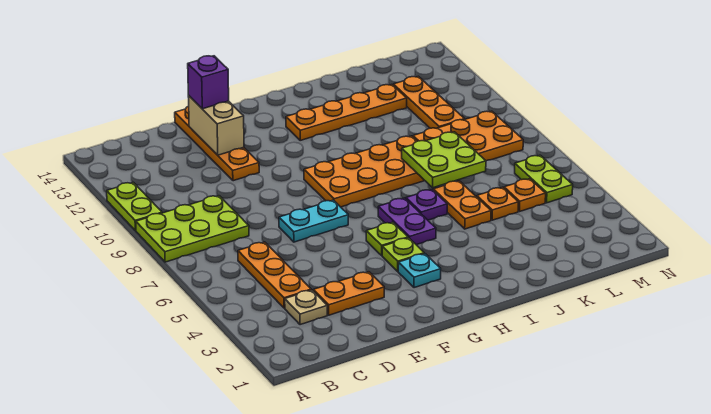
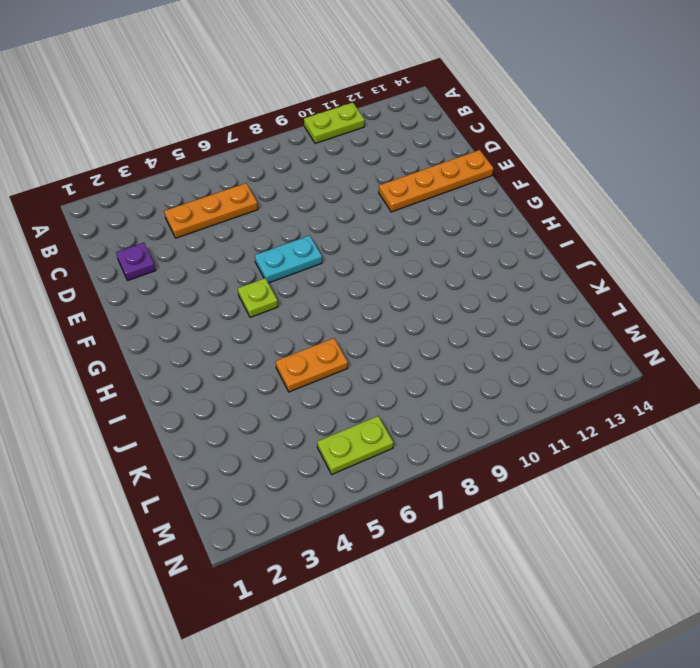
purple 1x1 plate [116,243,156,280] -> purple 1x1 plate moved to [406,190,447,220]
cyan 1x2 plate [255,235,322,283] -> cyan 1x2 plate turned to [279,200,348,242]
none -> lime 2x3 plate [136,196,249,262]
none -> tan 1x1 plate [285,290,327,325]
none -> orange 1x2 plate [313,272,384,315]

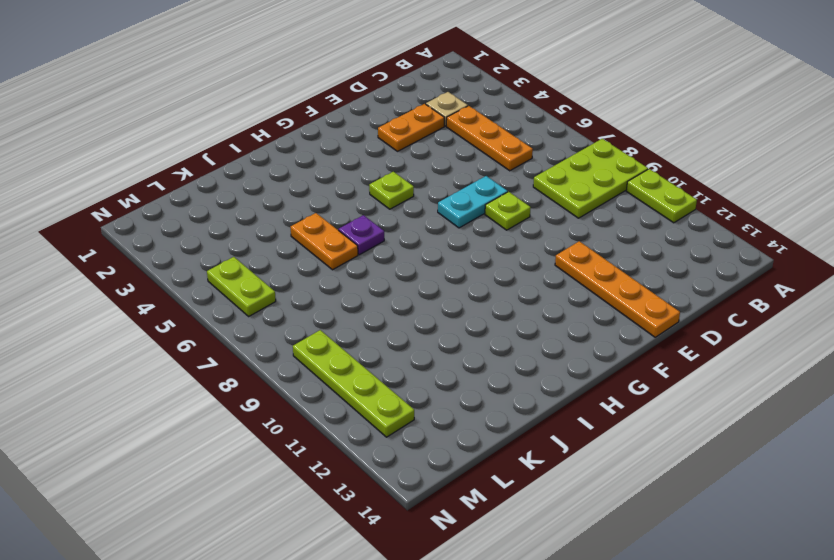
lime 1x1 plate [485,192,531,230] -> lime 1x1 plate moved to [382,238,424,271]
lime 1x4 plate [293,330,414,437] -> orange 2x3 plate [413,111,523,161]
none -> cyan 1x1 plate [398,254,441,288]
none -> orange 2x4 plate [304,136,425,207]
none -> purple 1x2 plate [378,198,436,245]

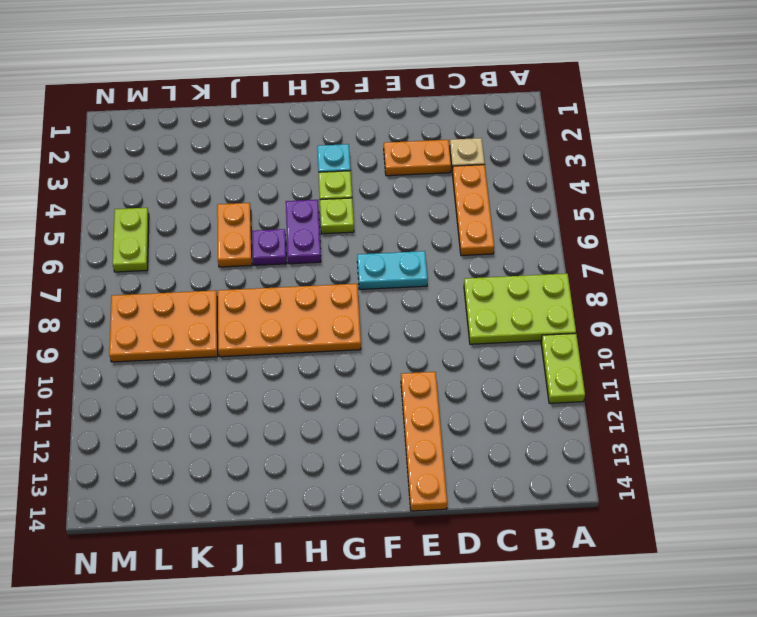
none -> orange 1x4 plate [286,85,407,140]
none -> orange 1x1 plate [477,187,518,220]
none -> orange 1x1 plate [504,179,546,211]

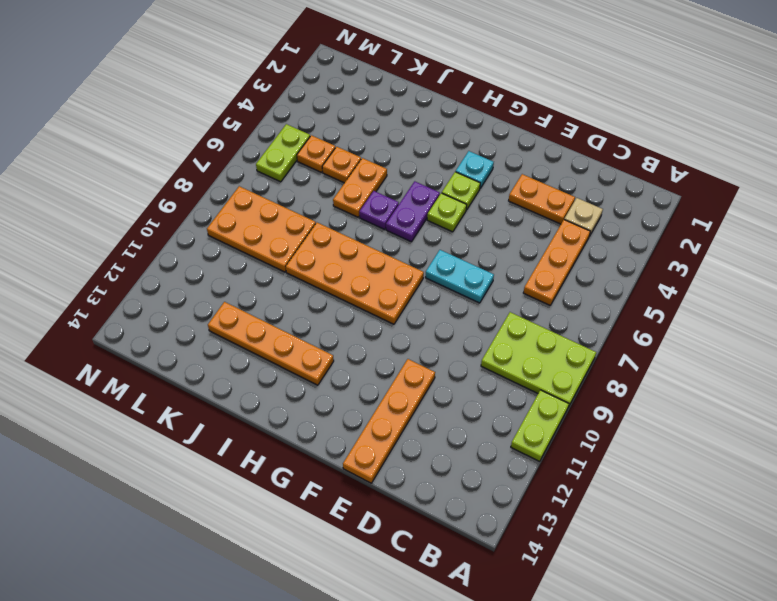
none -> orange 1x3 plate [393,76,465,128]
none -> tan 1x2 brick [188,96,244,155]
none -> lime 2x2 plate [402,132,486,188]

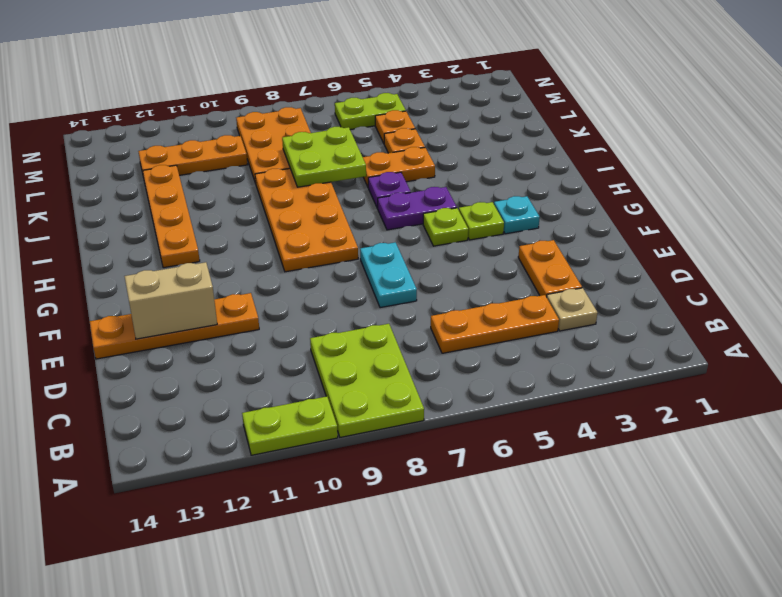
none -> purple 1x1 brick [188,56,229,109]

